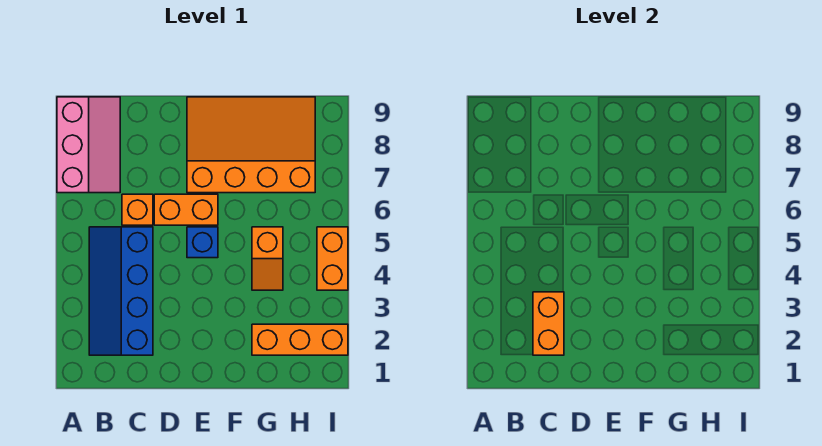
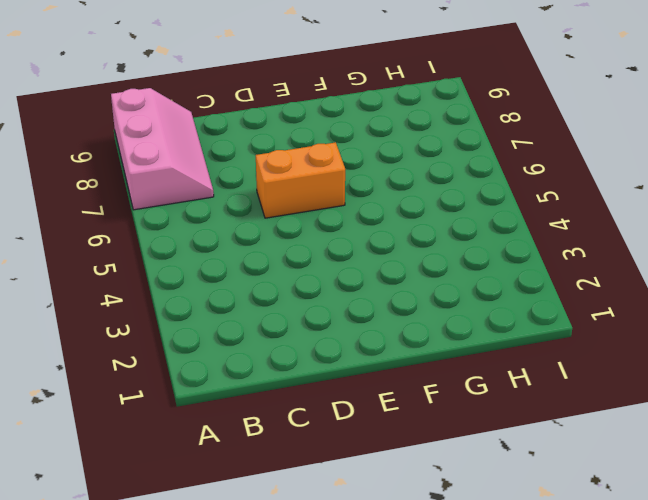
none -> blue 2x4 slope [89,227,153,355]
none -> orange 1x1 brick [122,194,153,225]

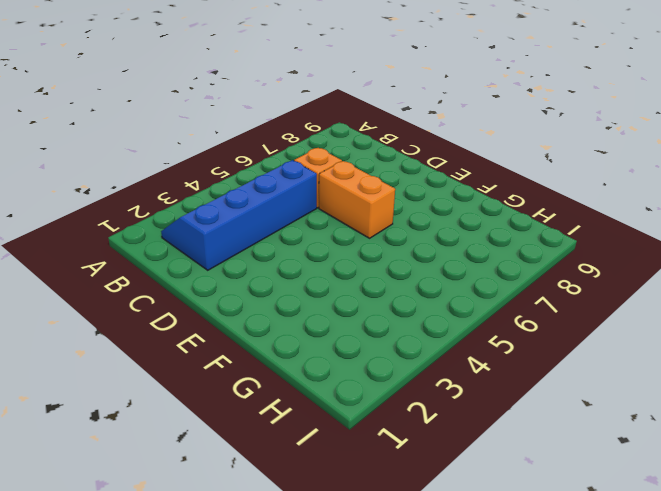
none -> pink 2x3 slope [57,97,120,193]
none -> blue 1x1 brick [187,227,218,258]

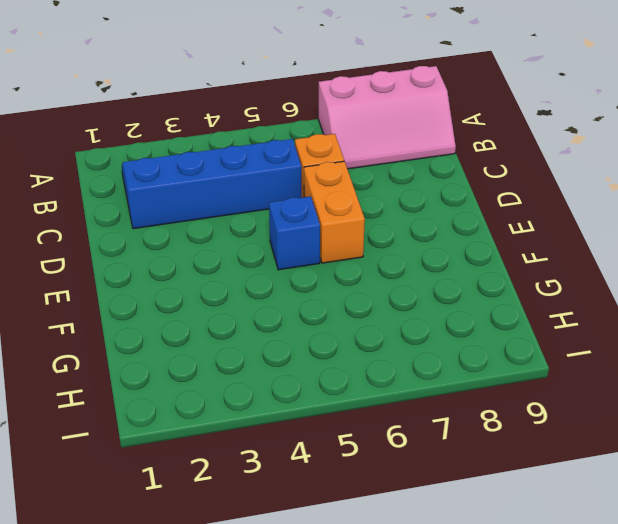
none -> orange 3x4 slope [187,97,315,193]
none -> orange 1x3 brick [252,324,348,355]

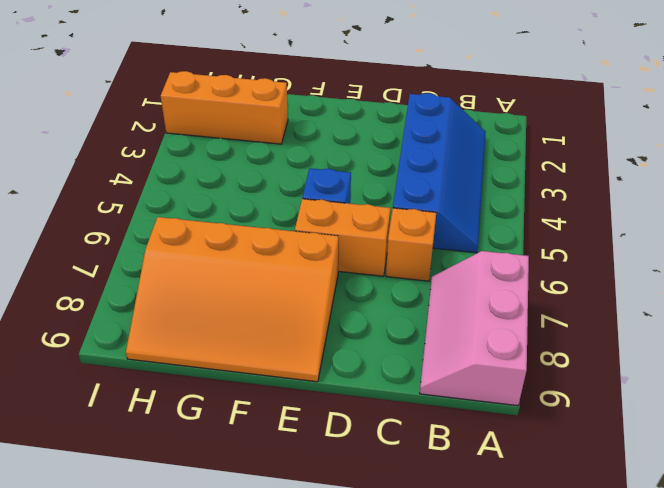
none -> orange 1x2 slope [252,227,283,290]
none -> orange 1x2 brick [317,227,348,290]

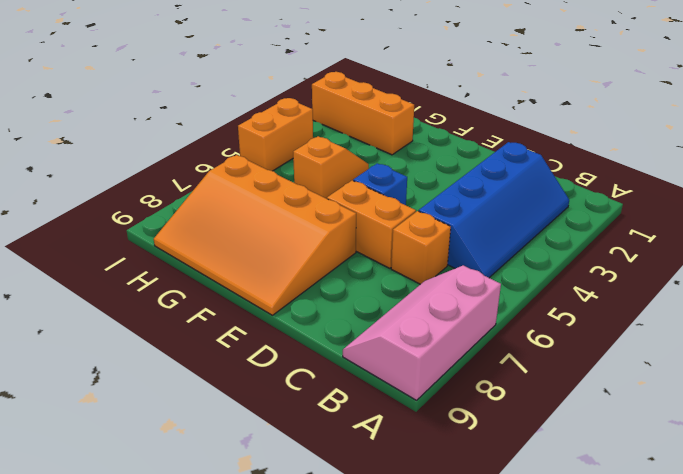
none -> orange 1x2 brick [533,292,564,355]

